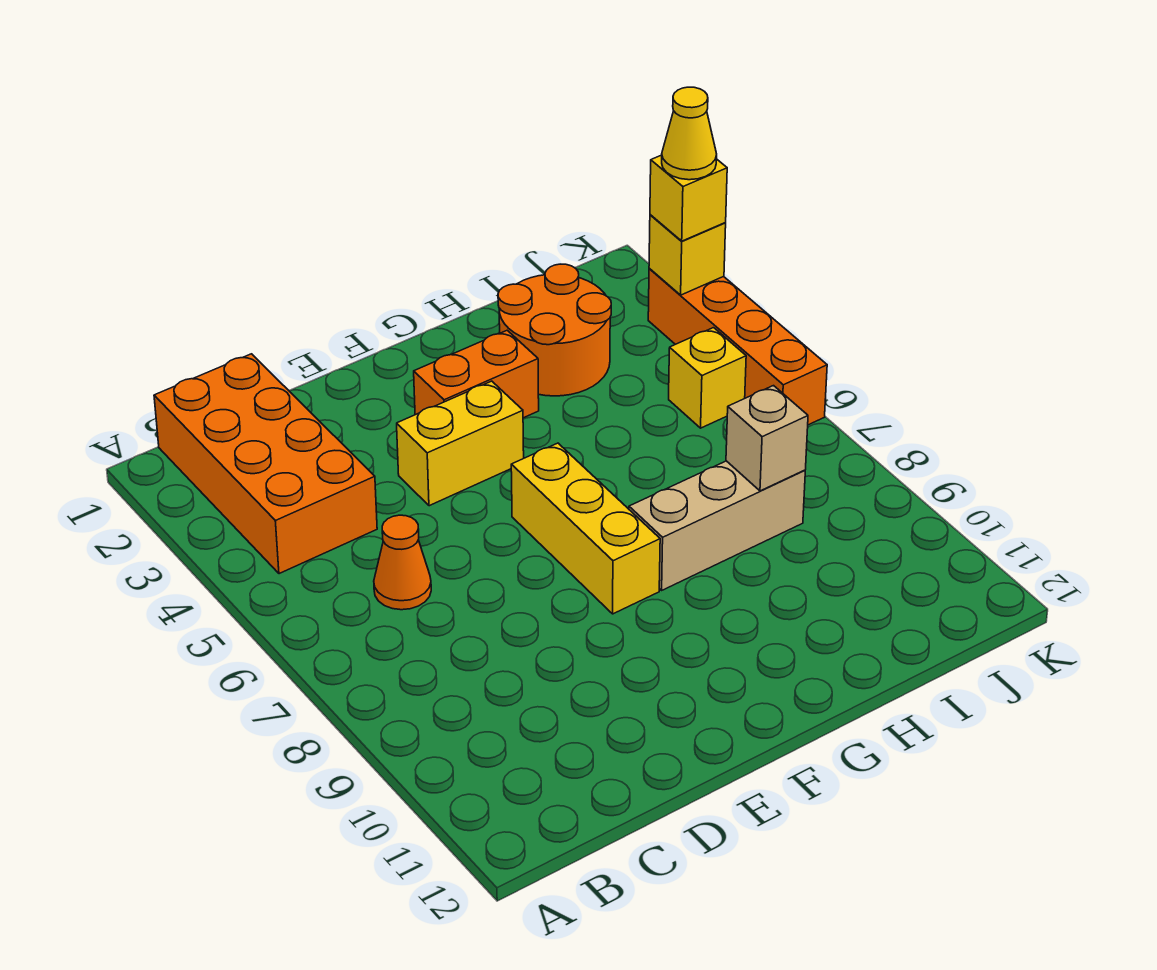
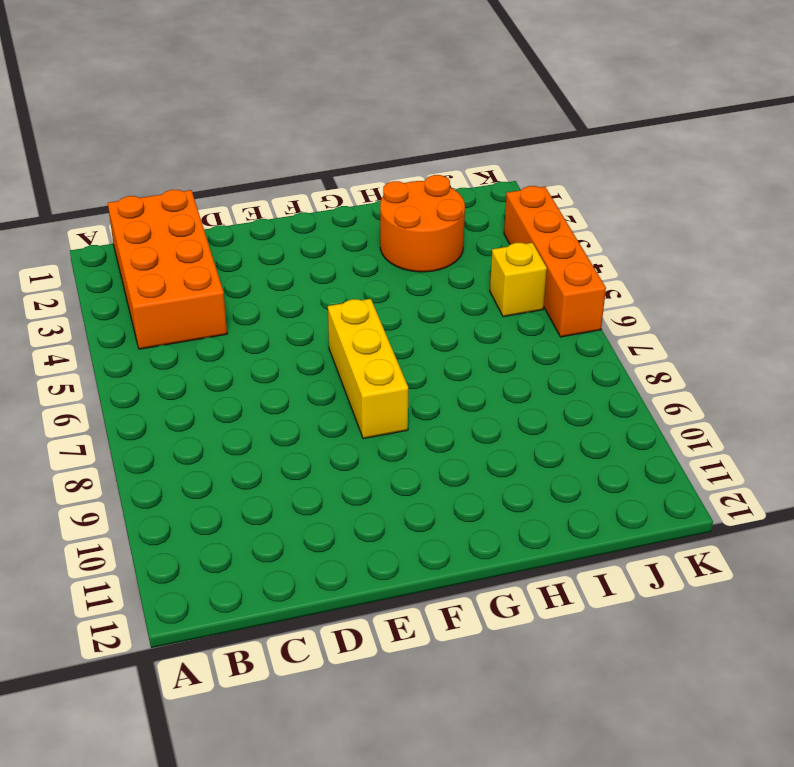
none -> orange 1x1 cone [374,515,431,610]
none -> yellow 1x2 brick [397,381,524,506]
none -> orange 1x2 brick [414,330,539,418]

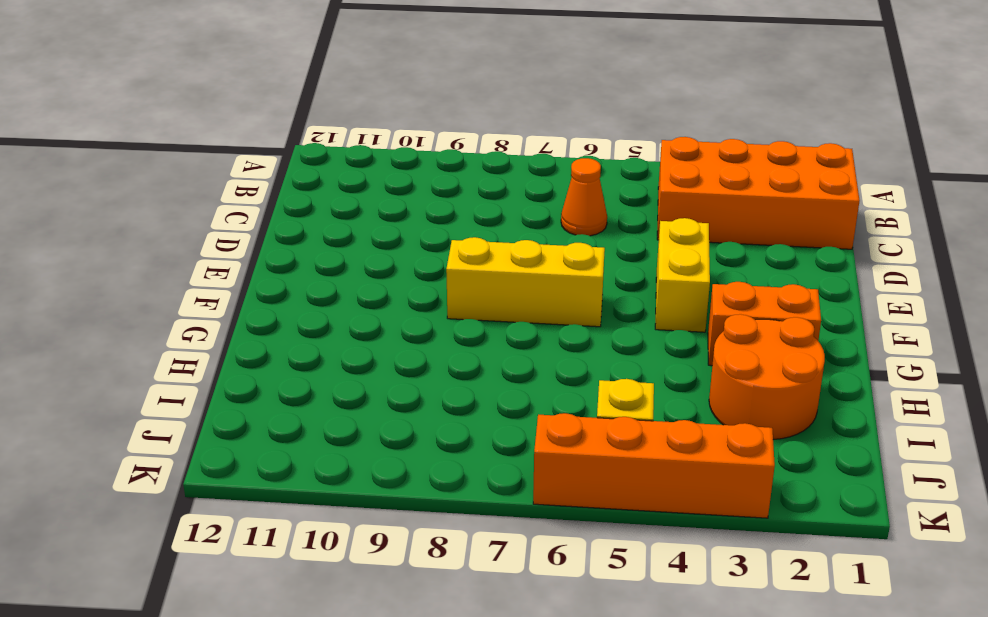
orange 1x2 brick [708,282,821,366] -> orange 1x2 brick turned to [414,330,539,418]
none -> tan 1x3 brick [629,461,805,590]
none -> tan 1x1 brick [726,386,808,491]
none -> yellow 1x1 brick [649,215,726,295]

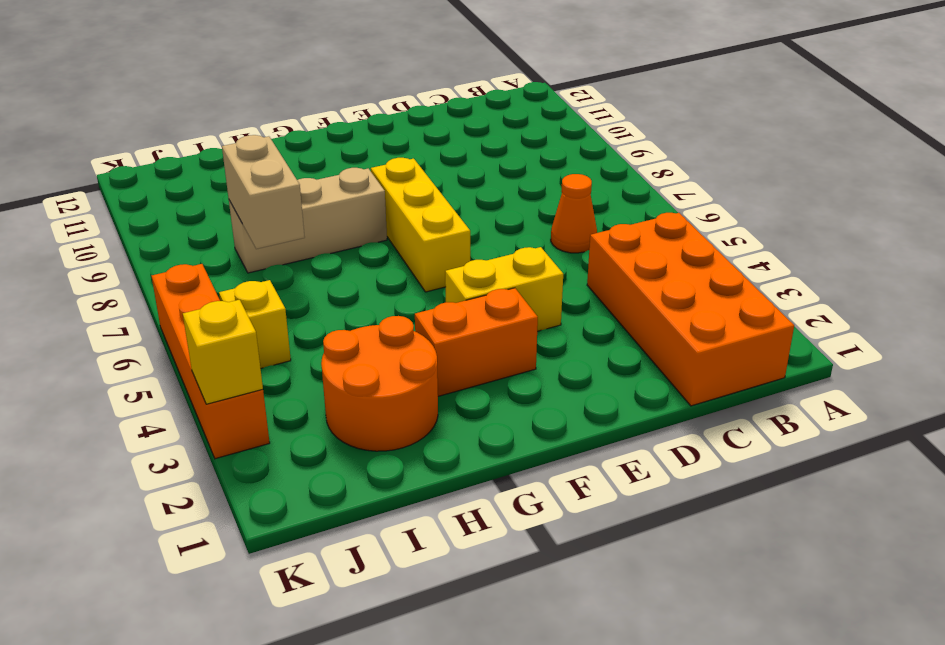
tan 1x2 brick [222,135,305,249] -> tan 1x1 brick [726,386,808,491]
none -> yellow 1x1 brick [650,155,727,241]
none -> yellow 1x1 cone [662,87,717,180]

